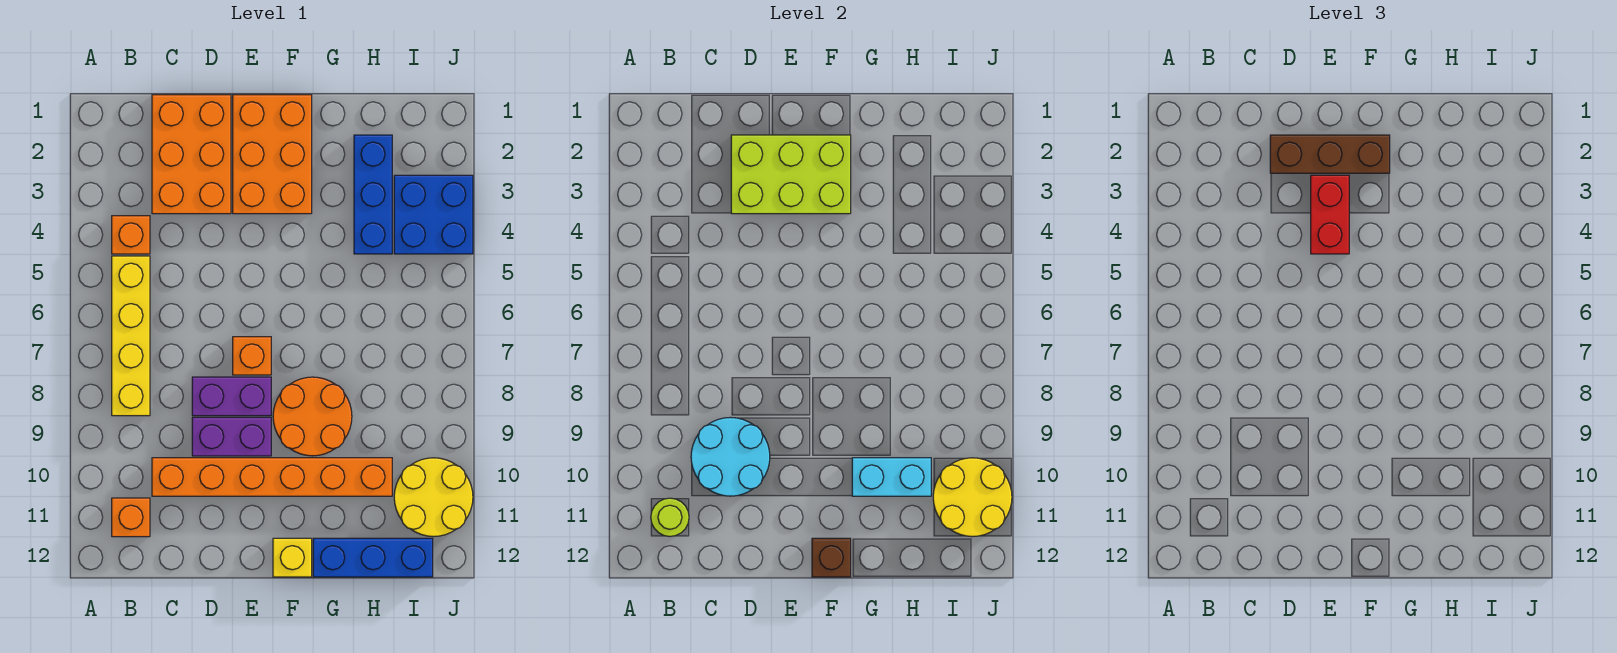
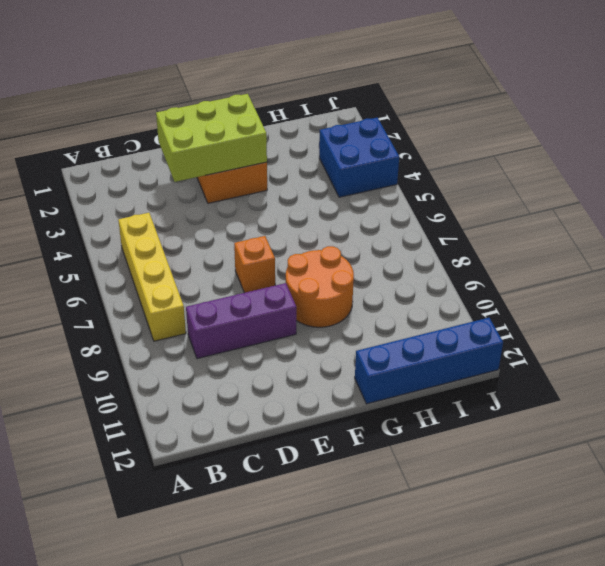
purple 1x3 brick [186,283,296,359] -> purple 1x2 brick [192,417,271,456]
blue 1x4 brick [355,318,503,404] -> blue 1x3 brick [313,538,433,577]
none -> orange 1x1 brick [112,216,150,254]
none -> orange 1x1 brick [112,498,150,537]
none -> orange 2x3 brick [152,95,231,214]

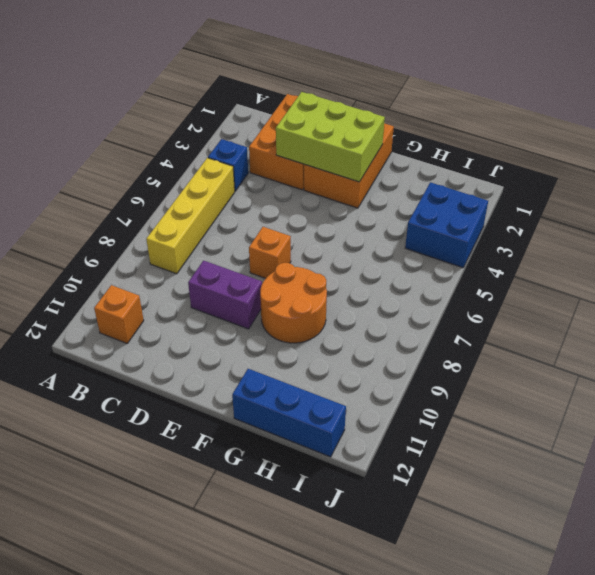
blue 1x1 brick [208,139,248,191] -> orange 1x1 brick [112,216,150,254]
none -> orange 1x6 brick [152,458,392,496]
none -> purple 1x2 brick [192,377,271,416]
none -> yellow 1x1 brick [273,538,312,577]

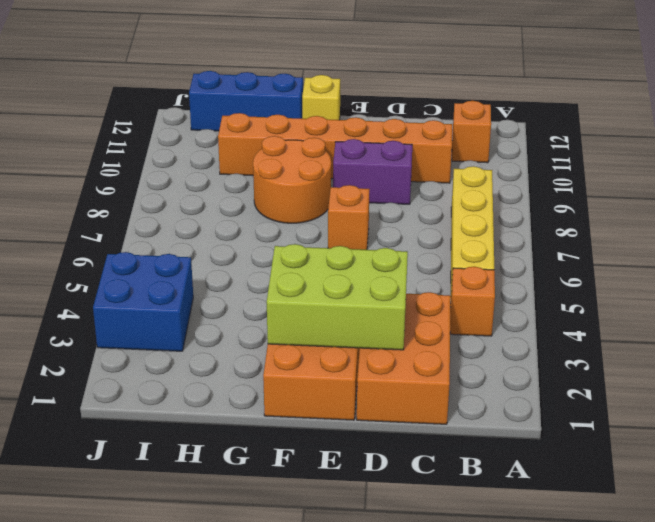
none -> purple 1x2 brick [192,377,271,416]
none -> blue 1x3 brick [354,135,392,254]
none -> yellow 2x2 round brick [394,458,473,537]

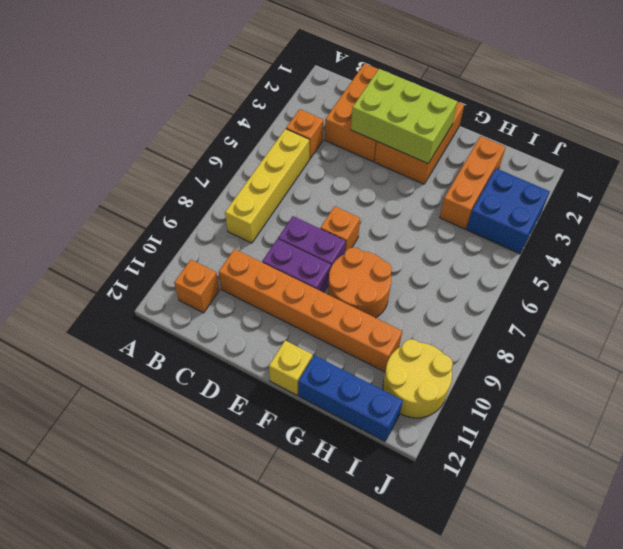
orange 1x3 brick [440,136,506,229] -> blue 1x3 brick [354,135,392,254]
none -> lime 1x1 round brick [651,498,689,536]
none -> cyan 2x2 round brick [691,417,770,496]
none -> brown 1x1 brick [812,538,851,577]

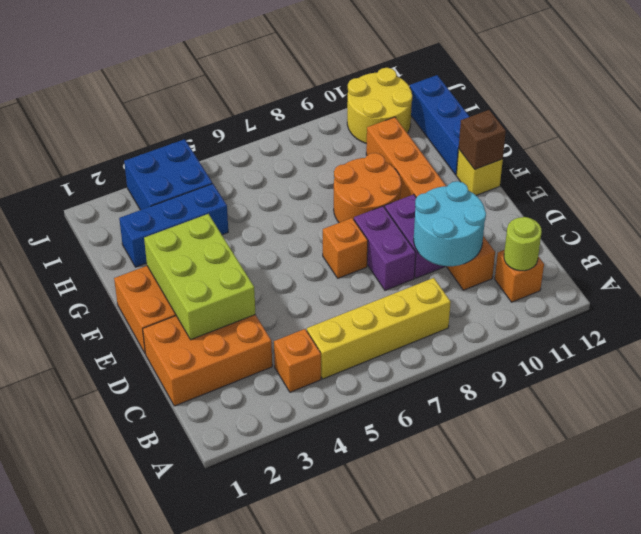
none -> cyan 1x2 brick [852,458,931,496]
none -> yellow 2x2 round brick [933,458,1012,537]
none -> brown 1x3 brick [1270,135,1390,173]

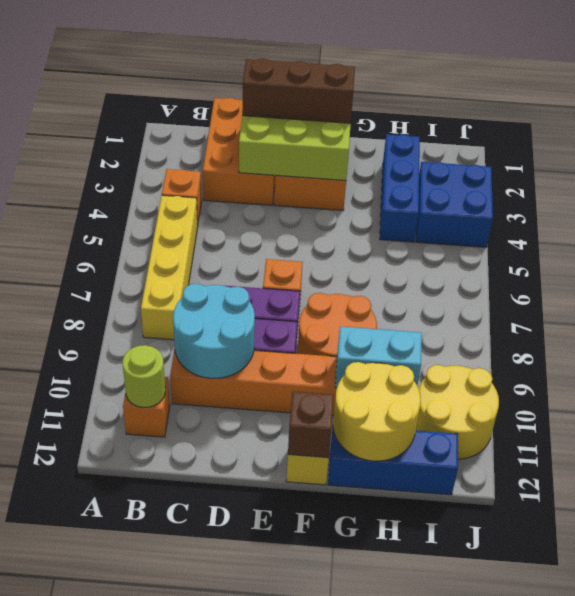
yellow 2x2 round brick [333,362,421,461] -> yellow 2x2 round brick moved to [933,458,1012,537]
none -> red 1x2 brick [1311,175,1349,254]

